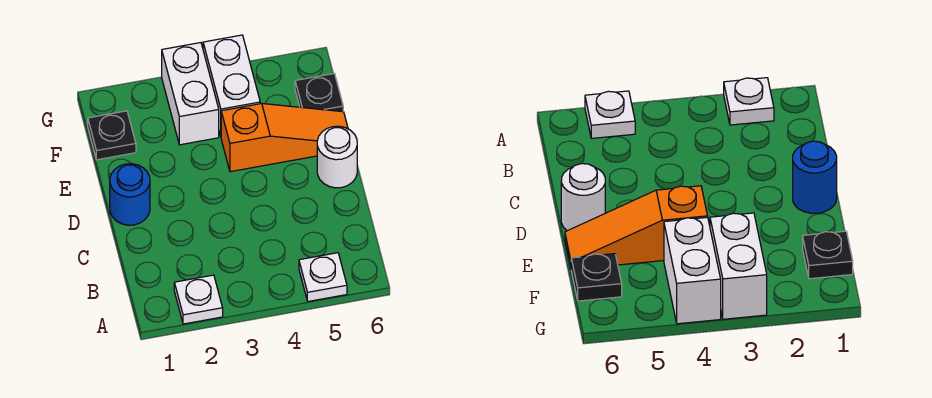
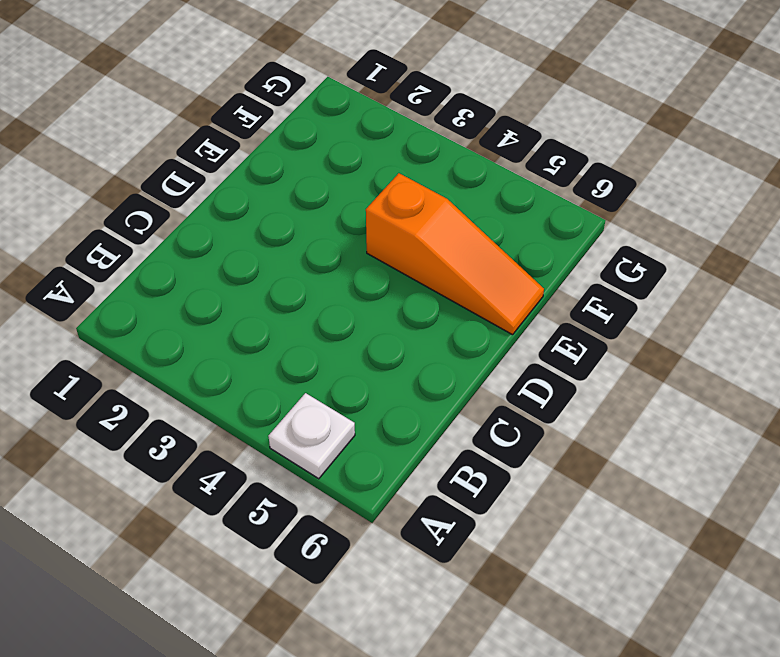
none -> white 1x1 plate [174,275,223,324]
none -> blue 1x1 round brick [110,164,150,225]

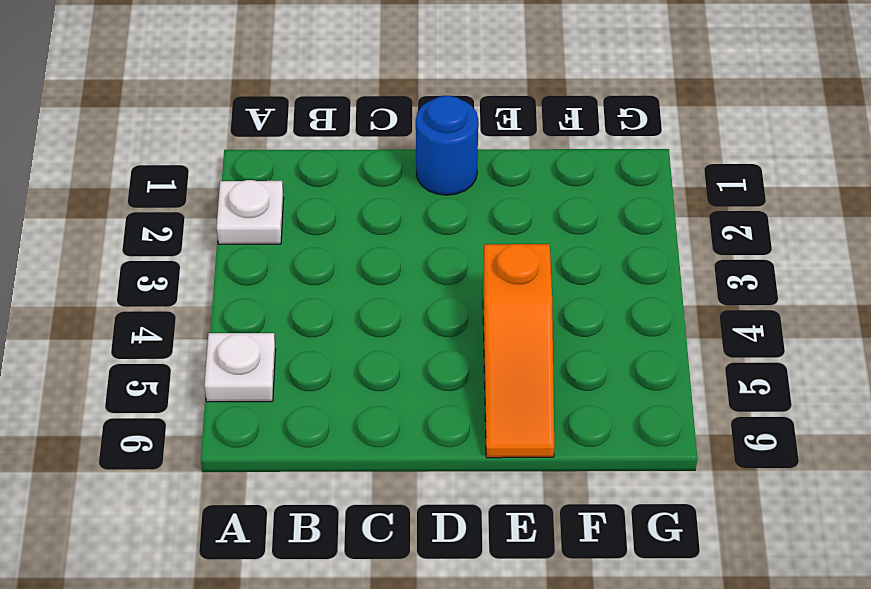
none -> white 1x1 round brick [317,126,357,188]
none -> black 1x1 plate [88,111,136,160]

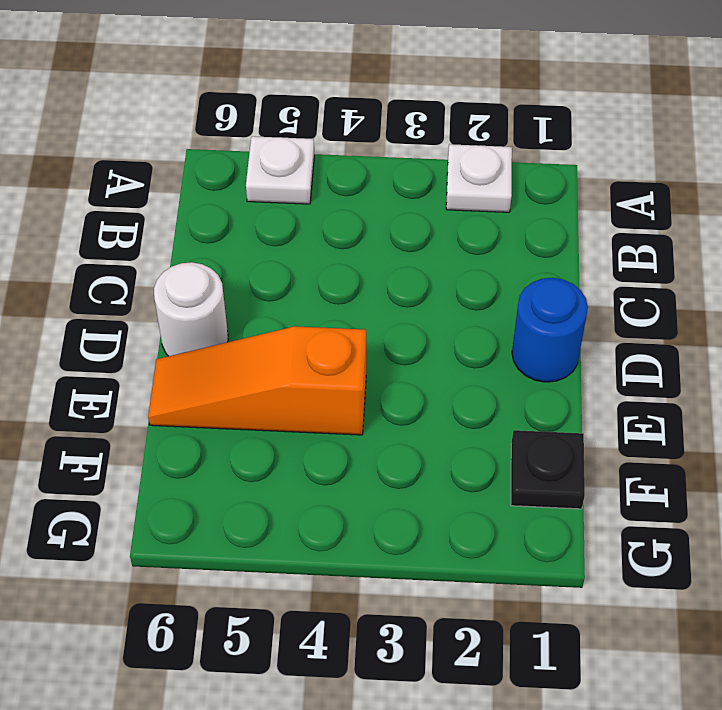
none -> white 1x2 brick [162,43,219,145]
none -> white 1x2 brick [203,35,260,136]

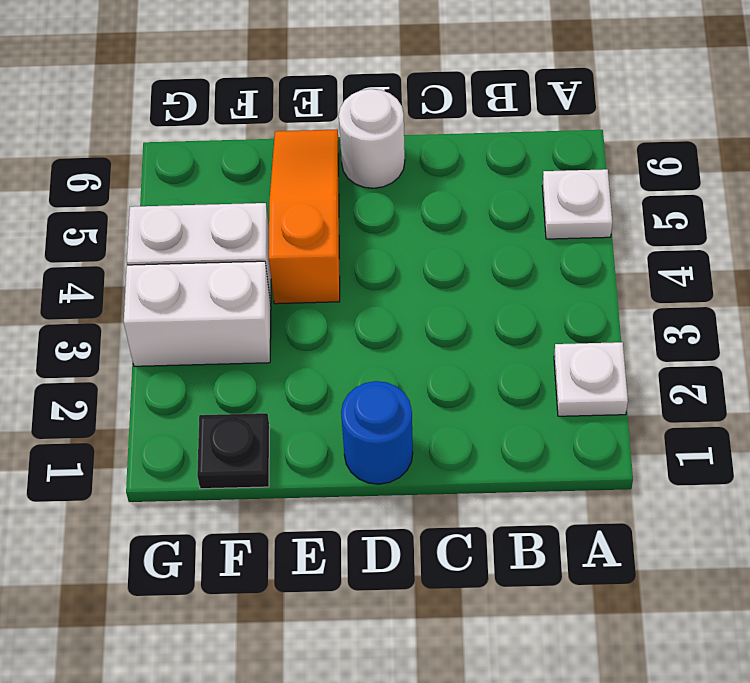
none -> black 1x1 plate [295,74,343,112]

